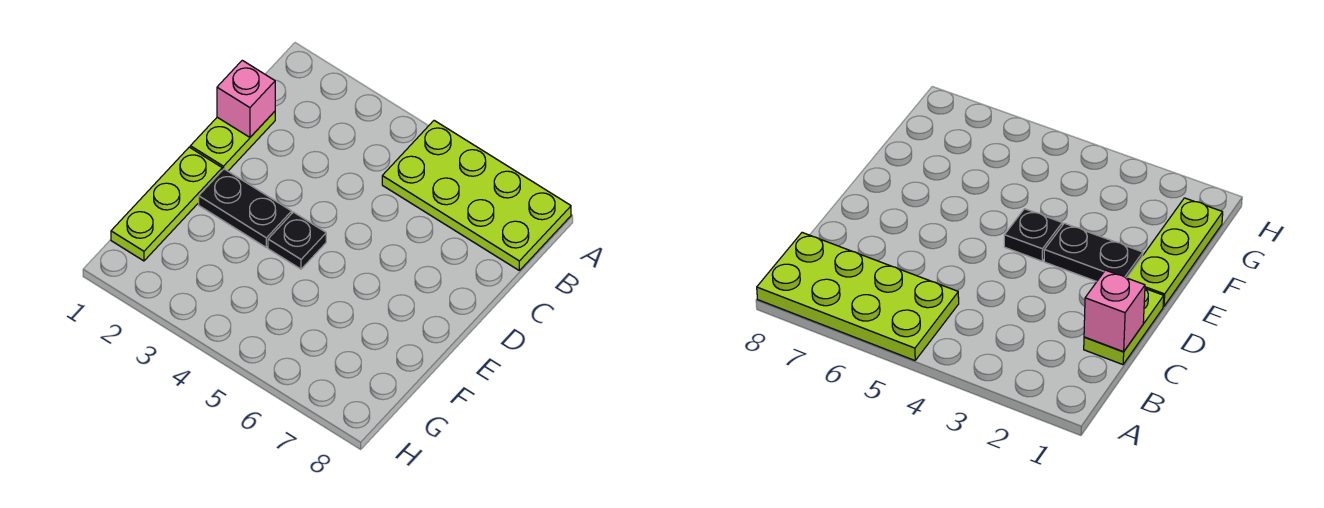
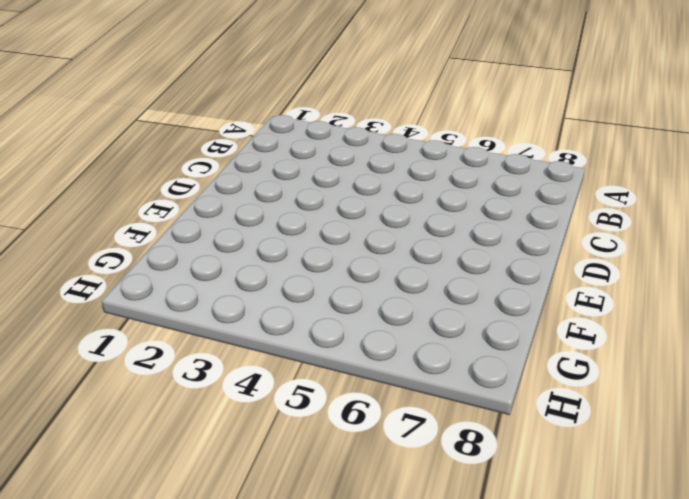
none -> lime 2x4 plate [382,121,571,270]
none -> lime 1x2 plate [190,111,275,171]

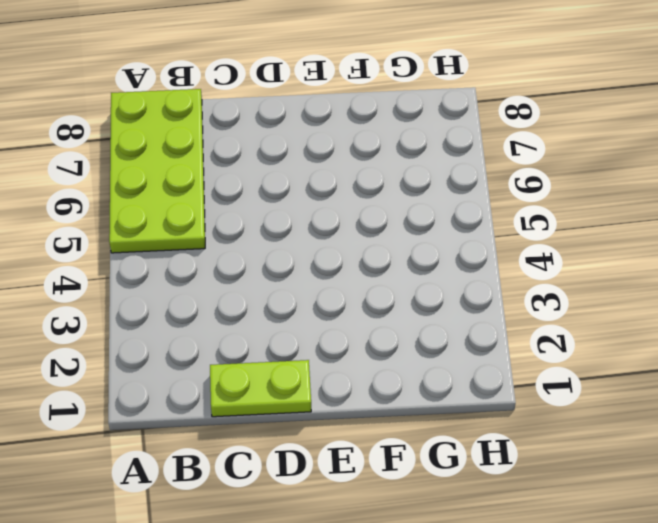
none -> lime 1x3 plate [111,147,222,261]
none -> black 1x2 plate [199,169,292,247]

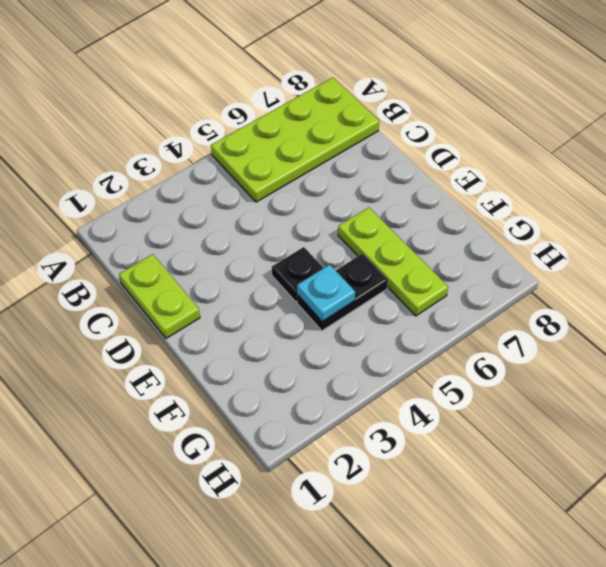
lime 1x3 plate [338,207,448,316] -> lime 1x3 plate moved to [111,147,222,261]
black 1x2 plate [297,254,388,331] -> black 1x2 plate moved to [199,169,292,247]
cyan 1x1 plate [297,265,355,322] -> none
none -> pink 1x1 brick [217,60,275,137]

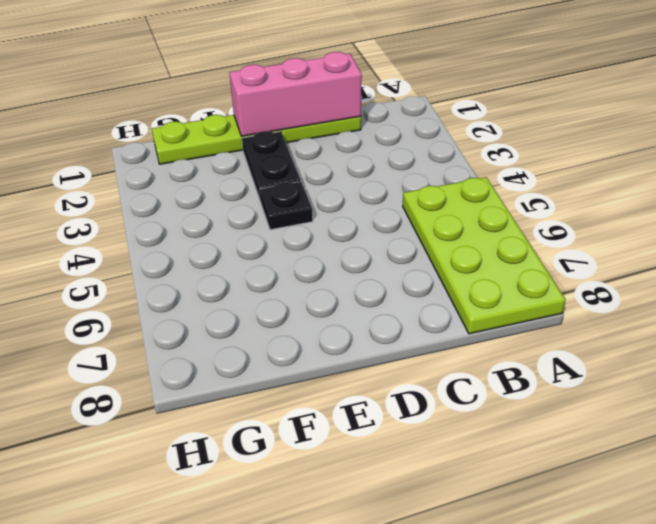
pink 1x3 brick [229,52,362,136] -> pink 1x1 brick [217,60,275,137]

